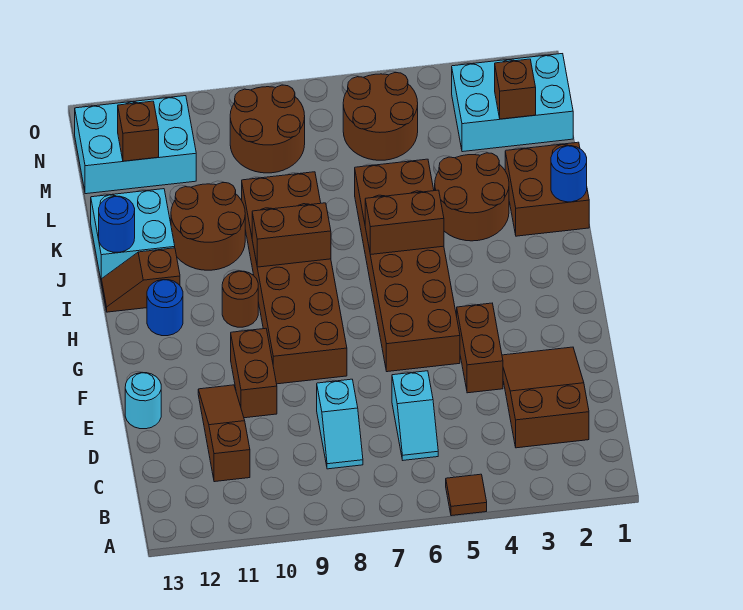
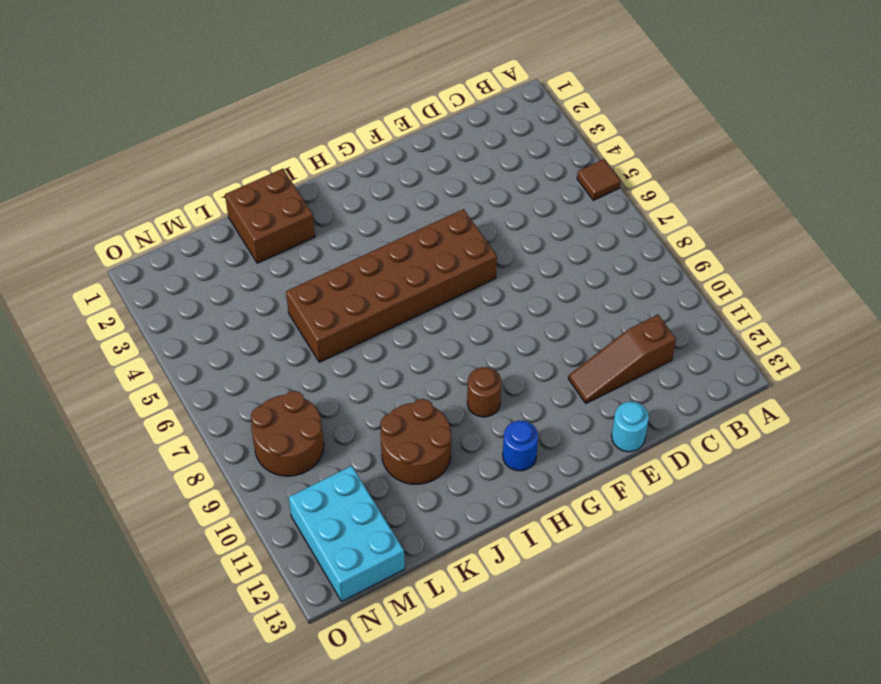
none -> brown 2x3 slope [502,347,589,448]
none -> cyan 1x2 slope [392,371,438,460]
none -> cyan 1x2 slope [317,379,363,469]

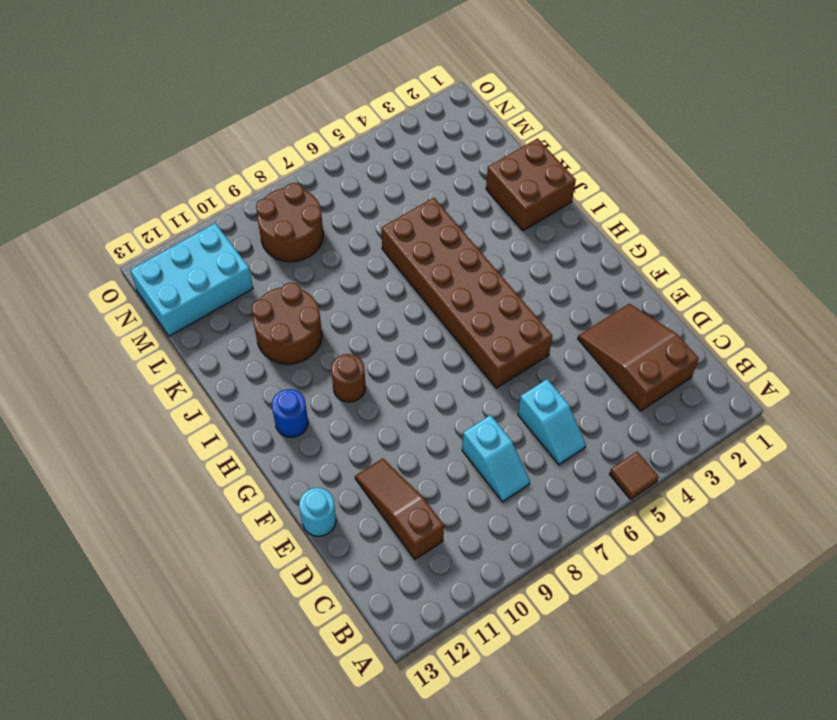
none -> brown 1x2 brick [457,303,503,393]
none -> brown 1x2 brick [231,328,277,418]
none -> brown 2x6 brick [242,172,347,384]

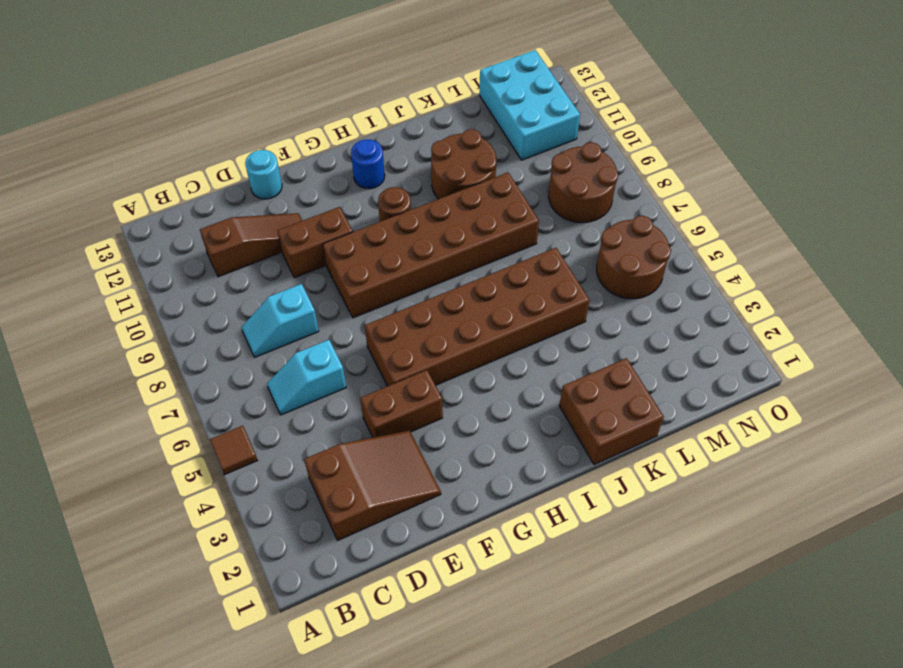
none -> brown 1x2 slope [101,248,180,312]
none -> brown 2x2 round brick [435,153,509,241]
none -> cyan 2x2 brick [91,189,175,279]

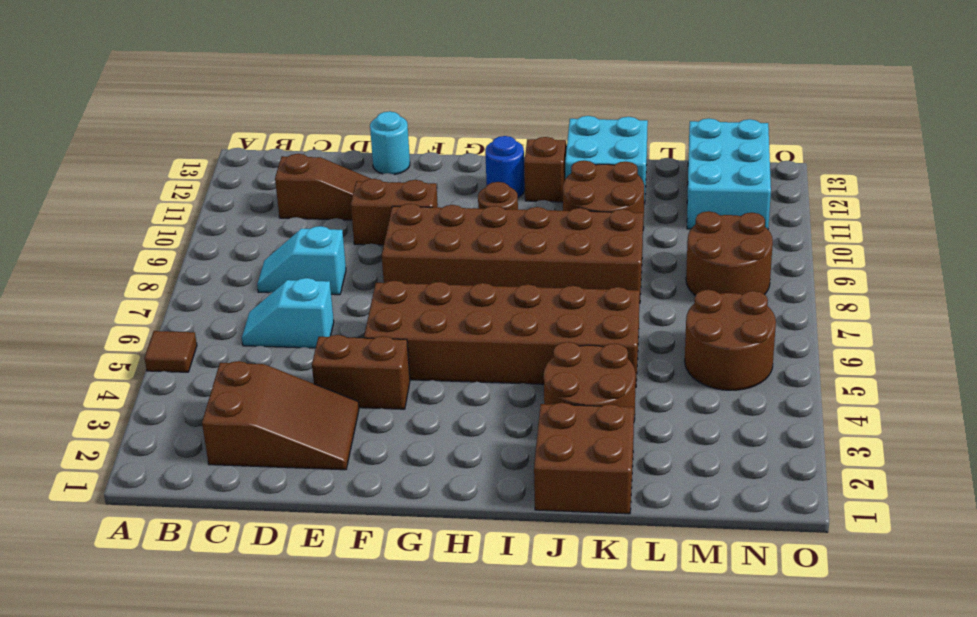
none -> cyan 2x3 brick [452,54,573,152]
none -> brown 1x2 brick [365,190,444,255]
none -> brown 1x2 brick [252,203,331,267]

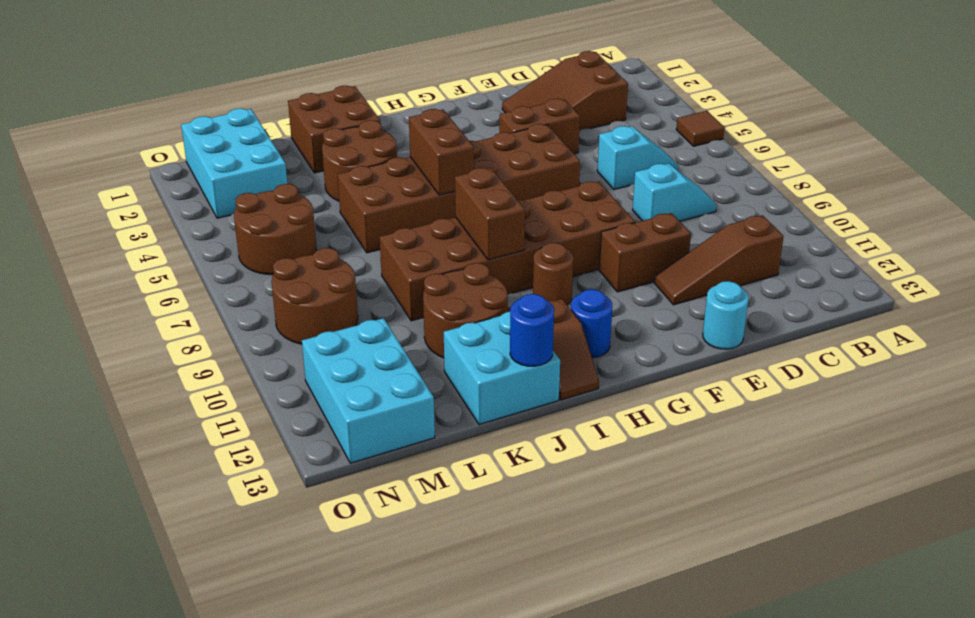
none -> blue 1x1 round brick [551,146,587,202]
none -> brown 1x1 brick [495,59,536,119]
none -> brown 1x1 brick [118,101,159,161]

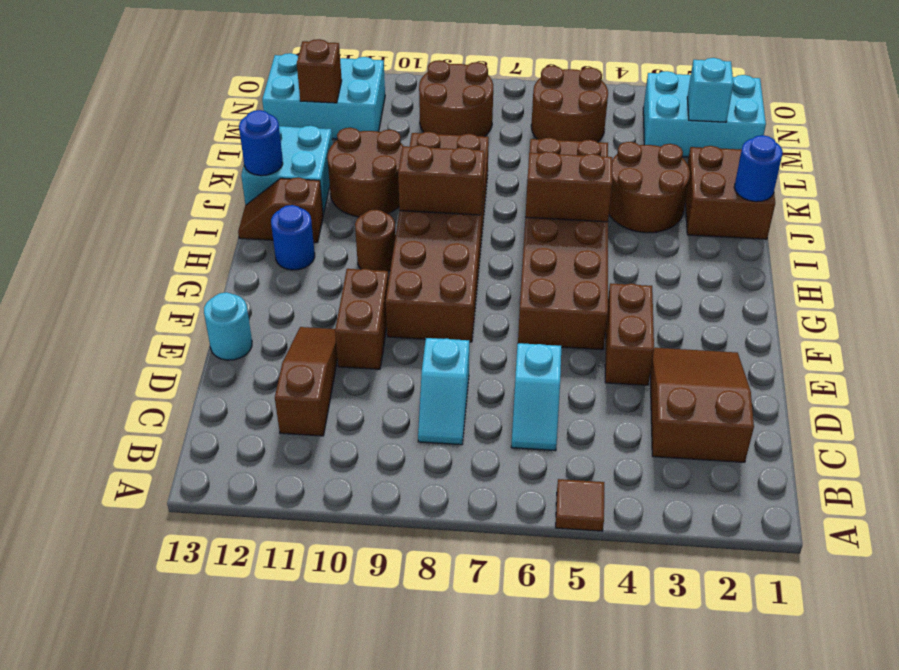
cyan 1x1 brick [687,58,733,122] -> brown 1x1 brick [495,59,536,119]

